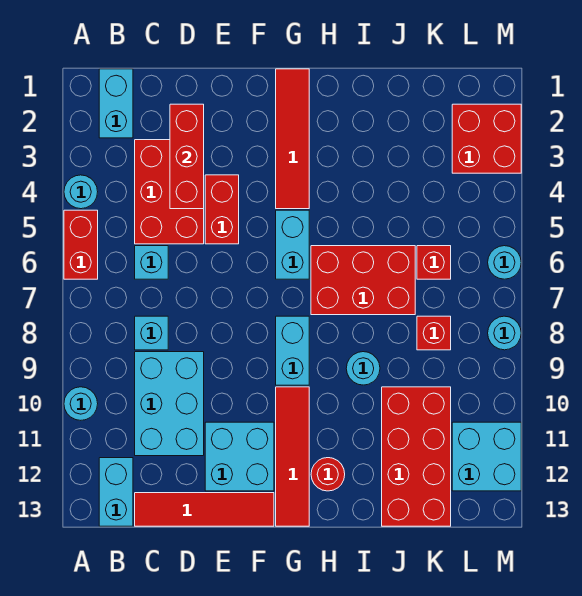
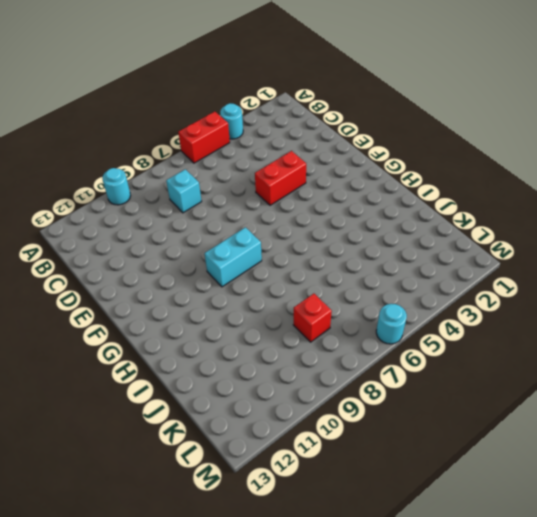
none -> cyan 1x2 brick [99,69,133,138]
none -> cyan 1x2 brick [99,458,133,526]
none -> red 2x3 brick [135,140,204,244]

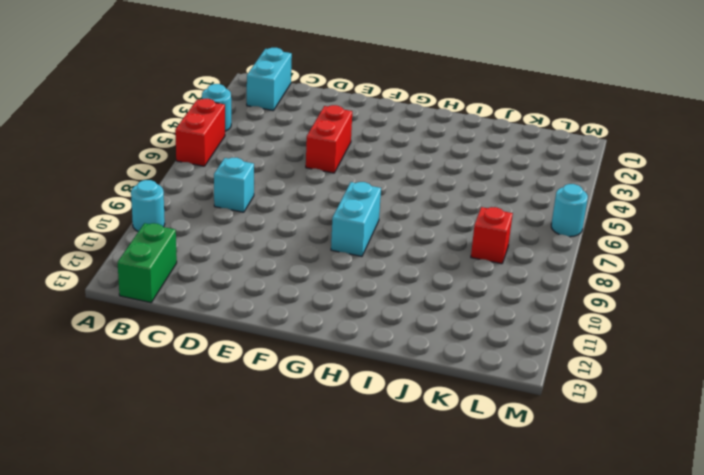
green 1x2 brick [118,223,177,303] -> cyan 1x2 brick [99,458,133,526]
none -> red 2x3 brick [135,140,204,244]
none -> cyan 1x1 brick [135,246,168,279]
none -> cyan 2x3 brick [135,352,204,456]

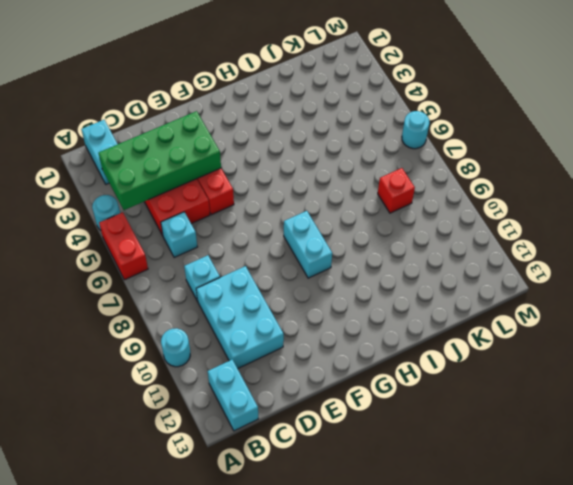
green 2x4 brick [99,111,221,210] -> red 1x3 brick [170,104,204,209]
none -> red 1x4 tile [135,493,274,526]
none -> cyan 2x2 brick [205,422,274,491]
none -> red 1x4 tile [276,69,309,209]

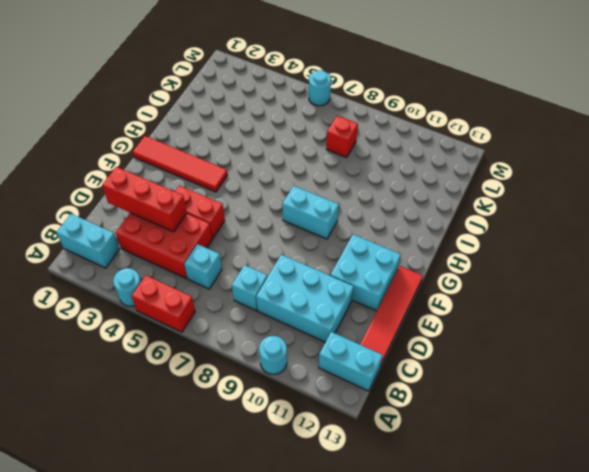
none -> cyan 1x2 brick [276,210,309,279]
none -> red 1x4 tile [276,387,309,526]
none -> red 2x3 brick [311,246,415,315]

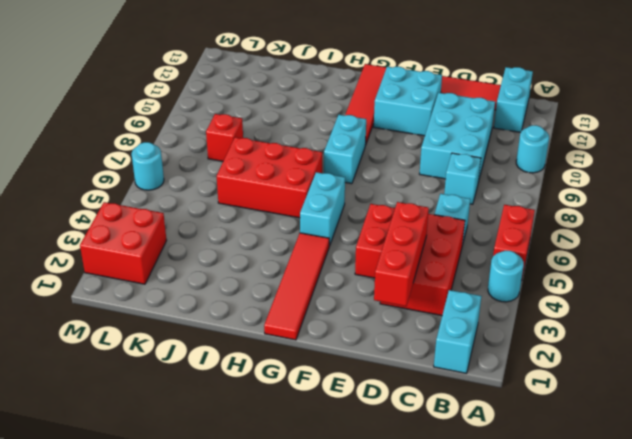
none -> red 1x1 round brick [311,458,345,491]
none -> cyan 1x1 round brick [346,352,380,385]
none -> red 2x4 brick [382,387,451,526]

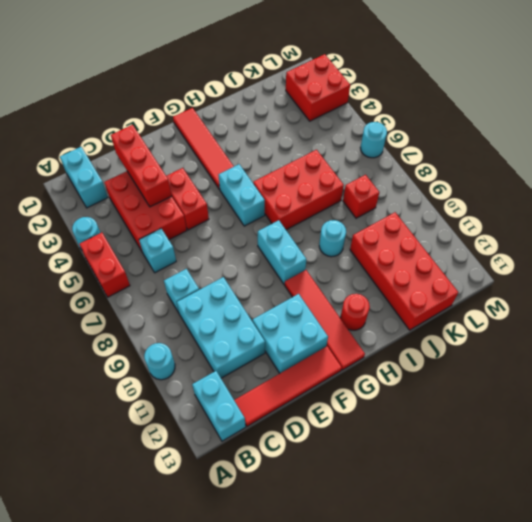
none -> red 1x1 brick [417,246,451,279]
none -> cyan 2x2 brick [452,422,521,491]
none -> cyan 1x1 round brick [488,316,521,350]

